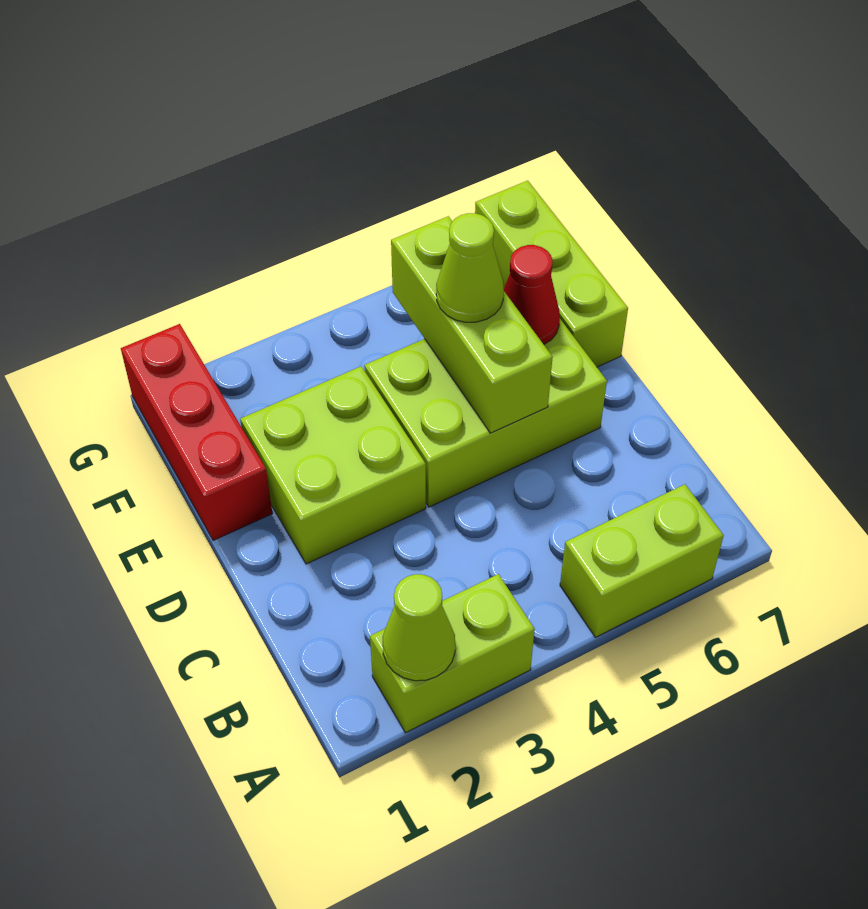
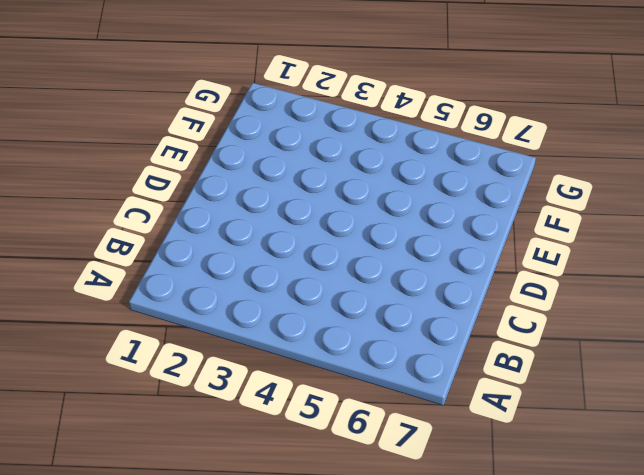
none -> lime 1x2 brick [370,574,535,733]
none -> lime 1x2 brick [560,484,724,637]

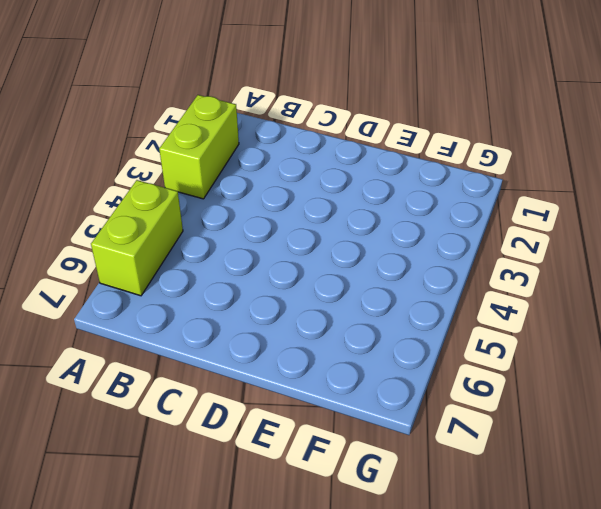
none -> lime 2x2 brick [240,366,426,564]
none -> lime 2x3 brick [364,319,607,507]

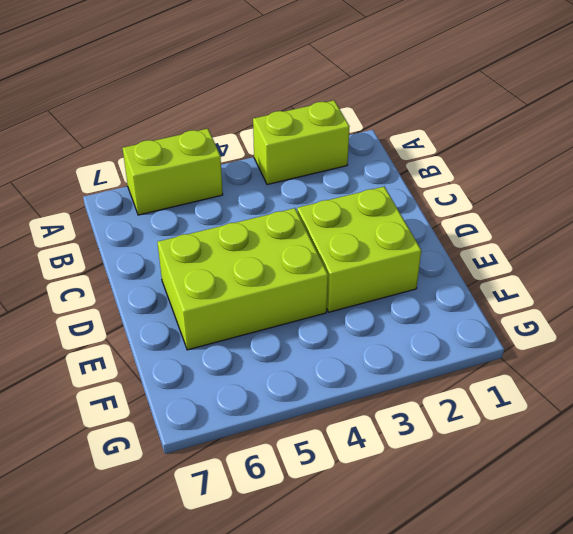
none -> red 1x3 brick [121,324,273,540]
none -> lime 1x3 brick [475,181,628,367]

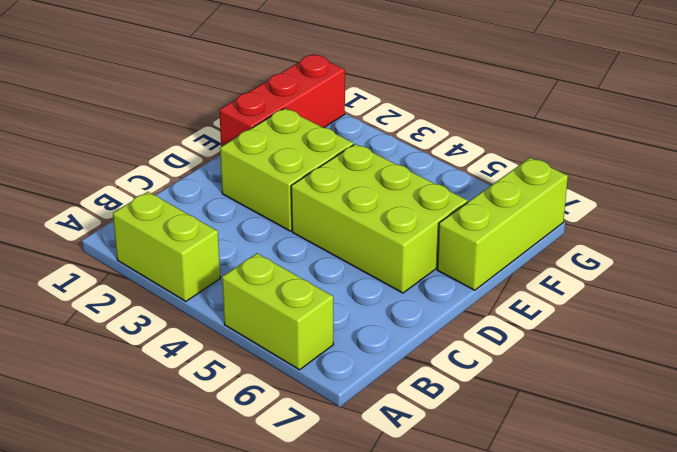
none -> lime 1x1 cone [383,574,455,681]
none -> lime 1x3 brick [391,216,553,433]

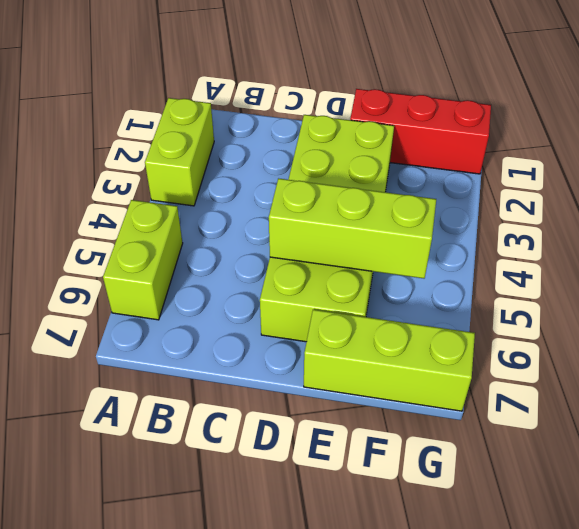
none -> lime 1x1 cone [383,574,455,681]
none -> red 1x1 cone [504,245,560,344]

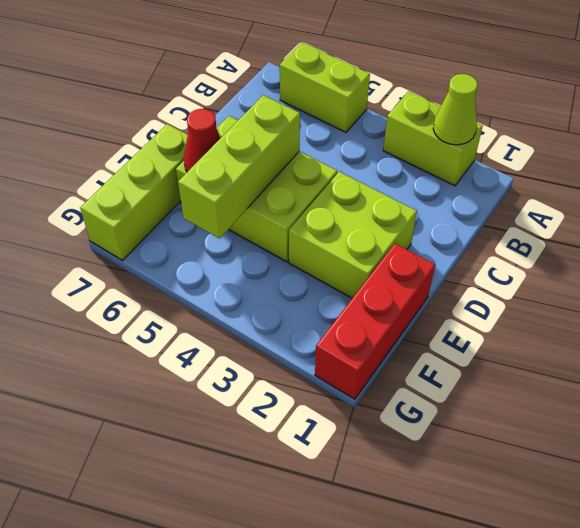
none -> lime 1x1 cone [436,213,504,322]

